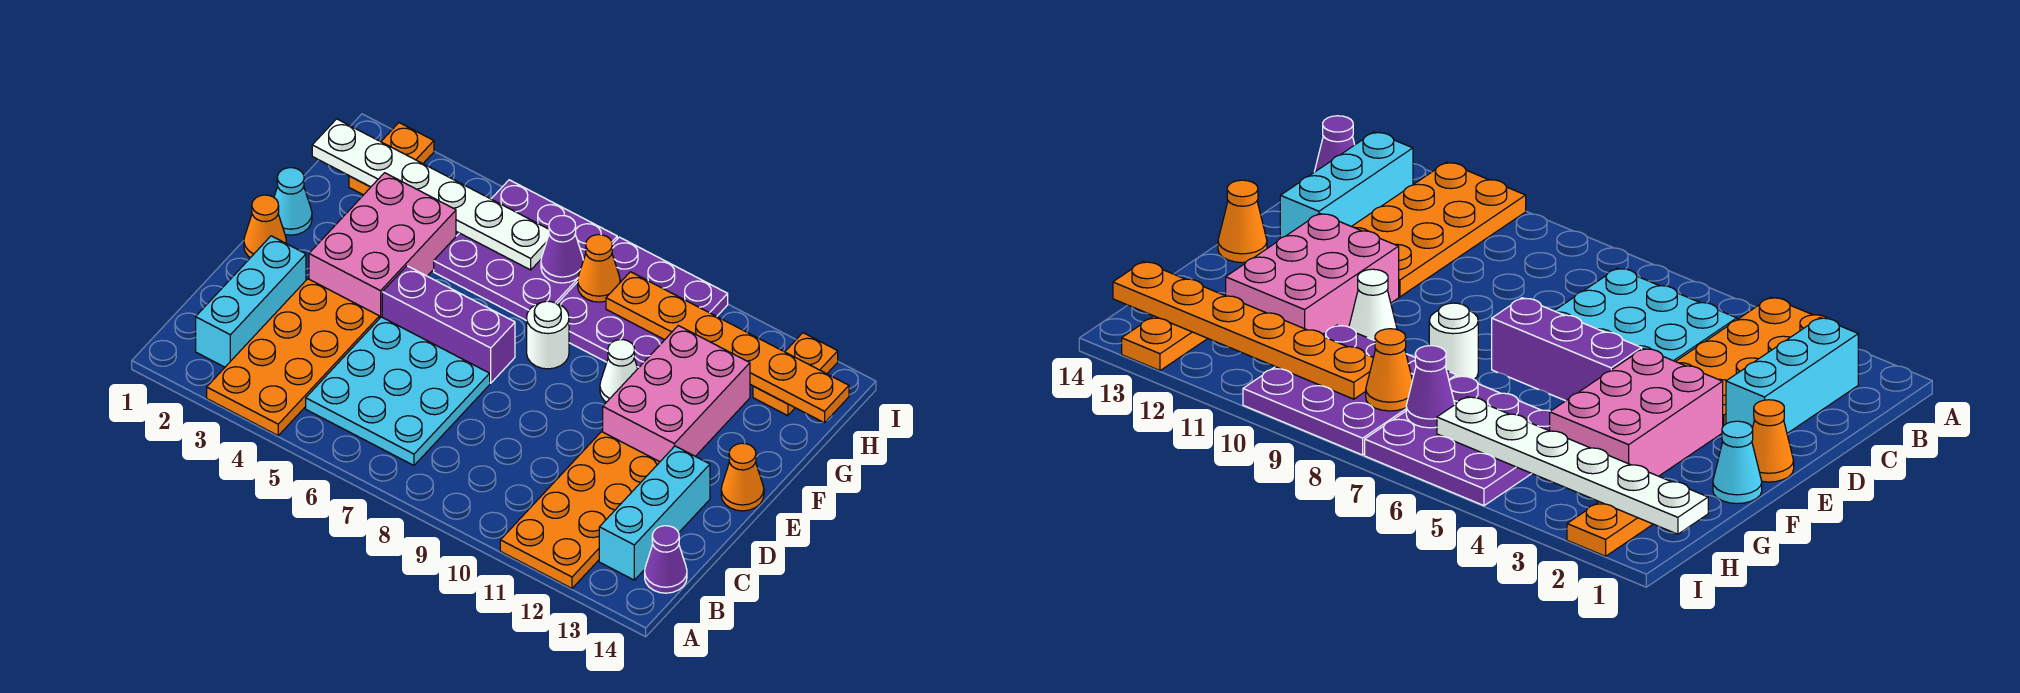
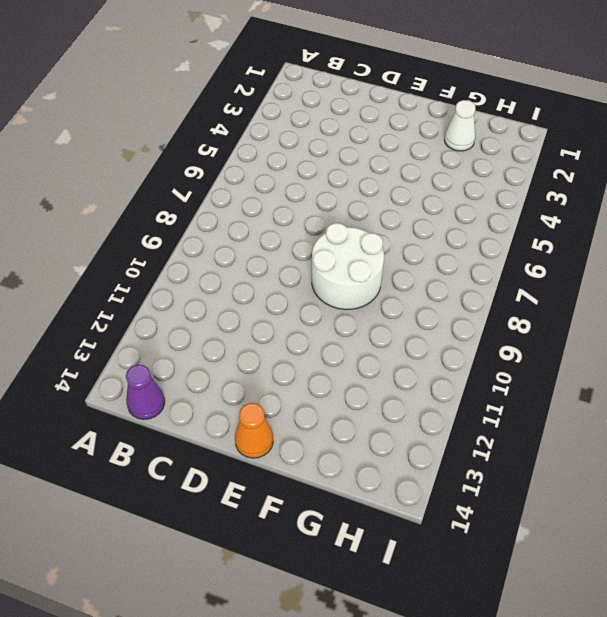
white 2x2 round brick [312,223,384,310] -> white 1x1 round brick [527,301,569,369]
white 1x1 cone [444,100,475,151] -> white 1x1 cone moved to [600,340,638,402]
none -> orange 2x4 plate [207,279,379,435]
none -> orange 2x4 plate [500,432,659,588]
none -> cyan 1x3 brick [196,236,306,367]

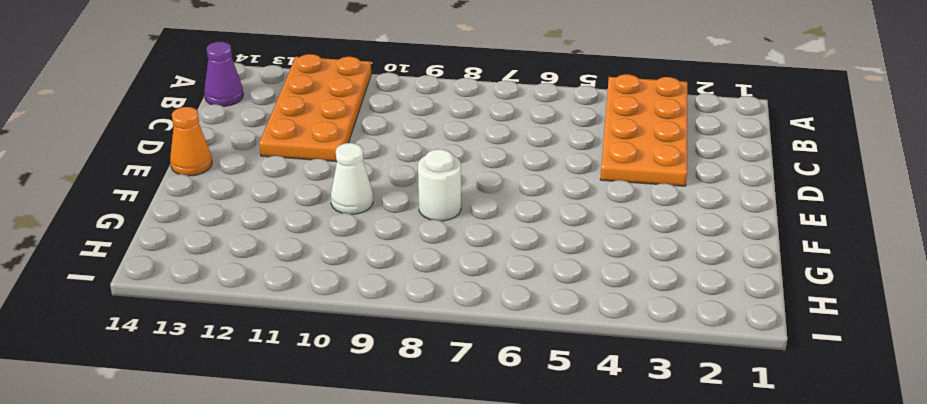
none -> cyan 1x3 brick [196,236,306,367]
none -> cyan 3x3 plate [306,317,490,465]
none -> cyan 1x3 brick [599,446,710,580]

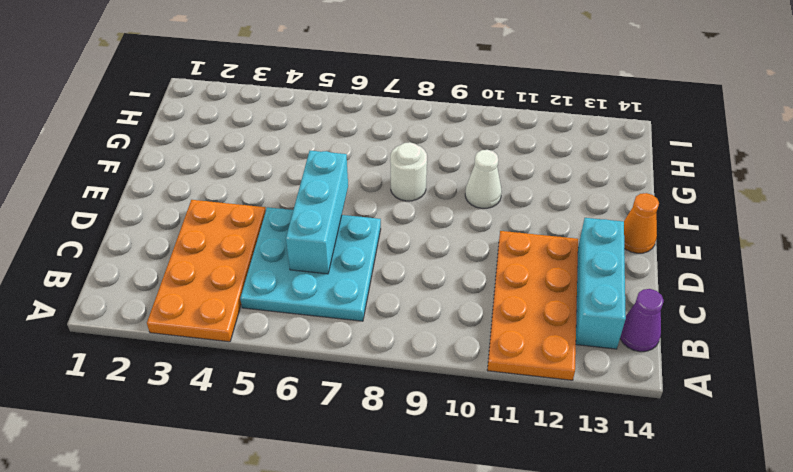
cyan 1x3 brick [286,151,348,274] -> cyan 1x3 brick moved to [196,236,306,367]
none -> orange 1x1 cone [244,195,286,258]
none -> pink 2x3 brick [309,173,456,319]
none -> purple 1x3 brick [382,266,515,383]

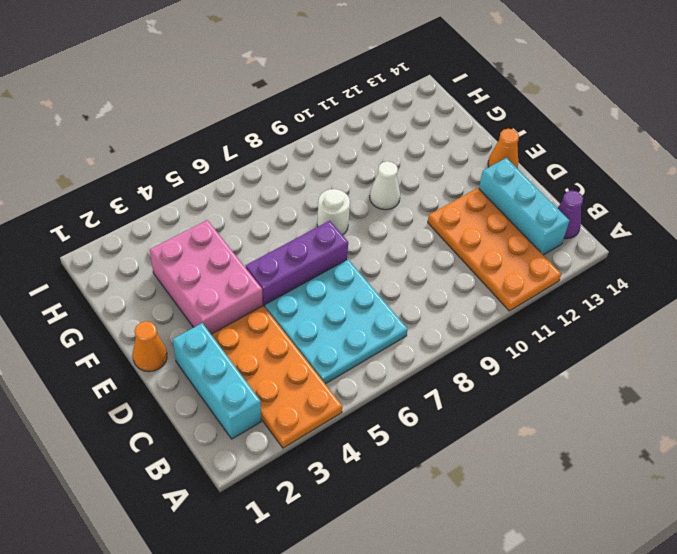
none -> pink 2x3 brick [603,326,750,462]
none -> cyan 1x1 cone [274,168,312,235]
none -> purple 3x3 plate [434,180,617,321]

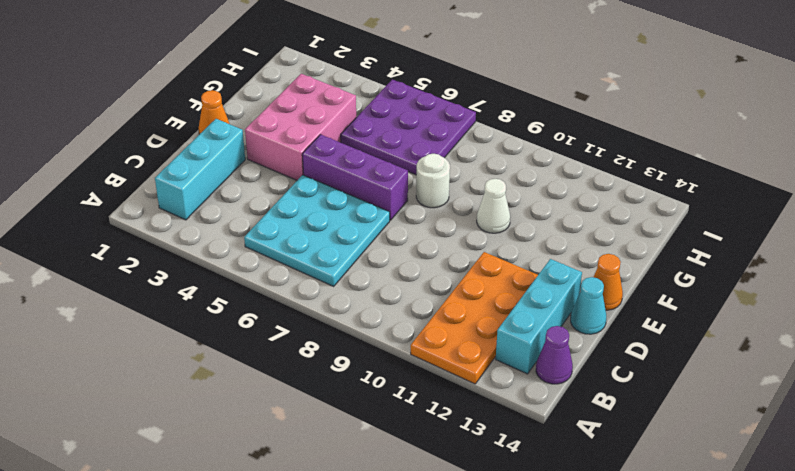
cyan 1x1 cone [571,277,606,334] -> cyan 1x1 cone moved to [274,168,312,235]
none -> orange 2x4 plate [207,279,379,435]
none -> pink 2x3 brick [603,326,750,462]
none -> purple 3x3 plate [557,237,728,368]

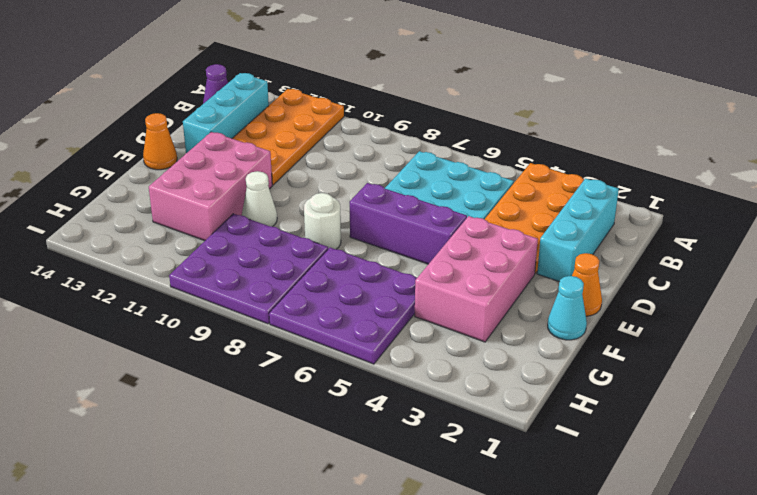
none -> orange 1x2 plate [349,123,434,195]
none -> orange 1x2 plate [753,333,838,416]
none -> white 1x6 plate [312,119,549,270]

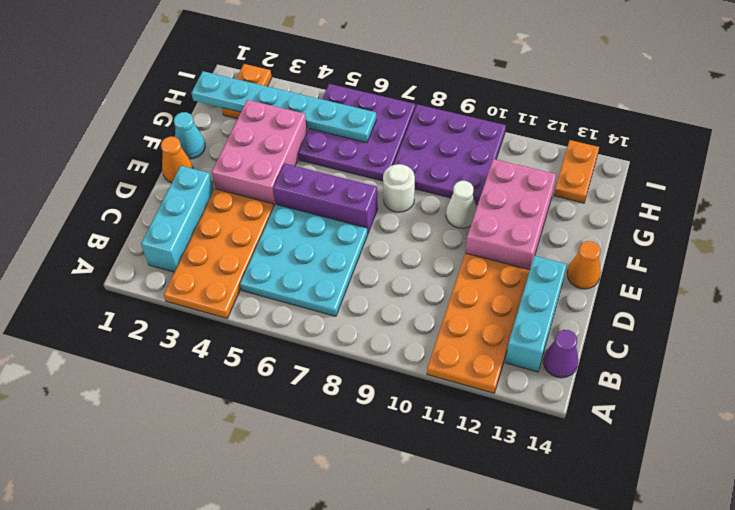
cyan 1x6 plate [191,71,376,143] -> white 1x6 plate [312,119,549,270]
none -> purple 1x1 cone [541,216,583,283]
none -> orange 1x1 cone [578,235,620,302]
none -> orange 1x6 plate [606,272,849,423]

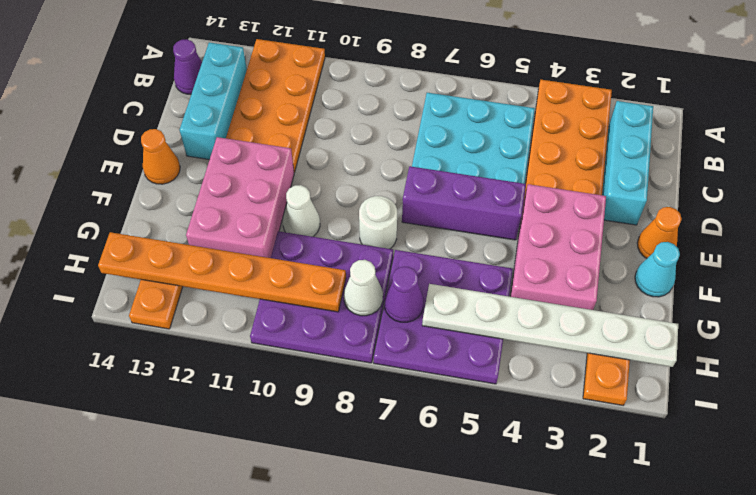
white 1x1 cone [344,260,383,316] -> orange 1x1 cone [578,235,620,302]

